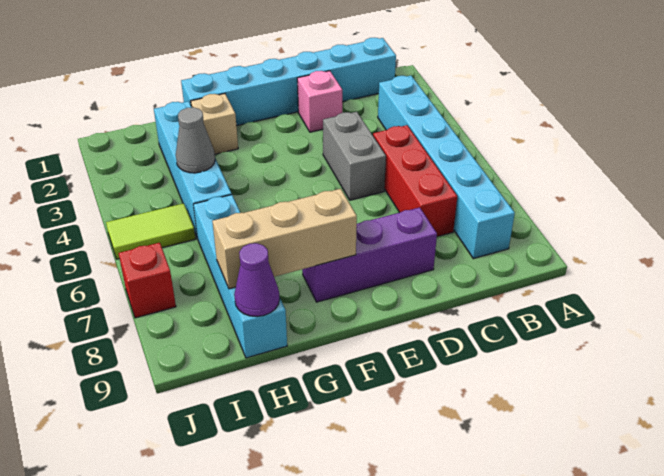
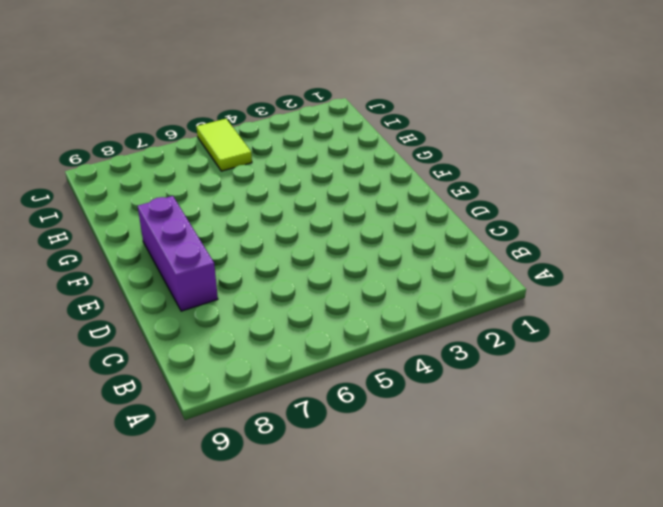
none -> cyan 1x6 brick [181,38,396,126]
none -> cyan 1x6 brick [378,76,515,259]
none -> red 1x3 brick [373,125,457,237]

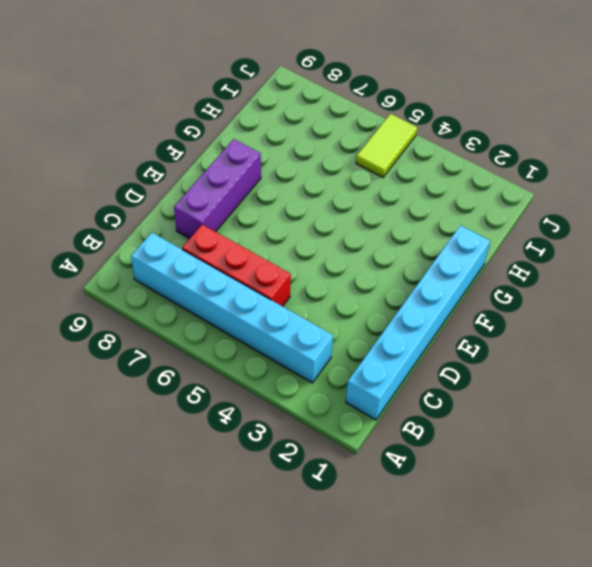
none -> pink 1x1 brick [297,71,342,132]
none -> grey 1x2 brick [323,112,386,200]
none -> tan 1x1 brick [191,93,238,154]

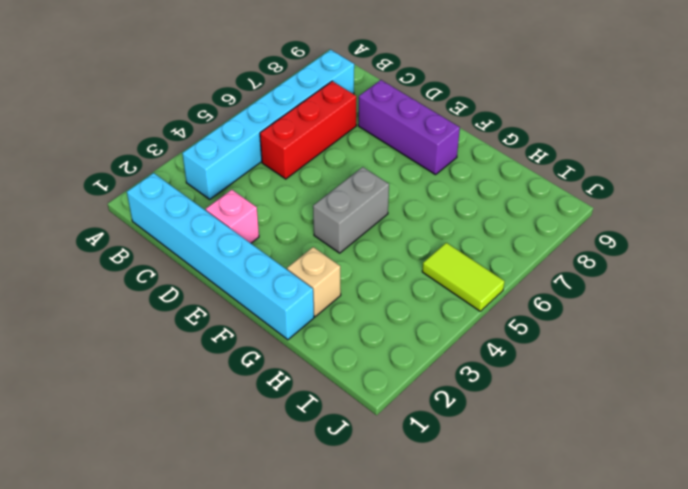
grey 1x2 brick [313,167,389,253] -> grey 1x2 brick moved to [323,112,386,200]
none -> cyan 1x4 brick [154,101,232,239]
none -> cyan 1x4 brick [193,195,287,358]
none -> red 1x1 brick [118,243,176,318]

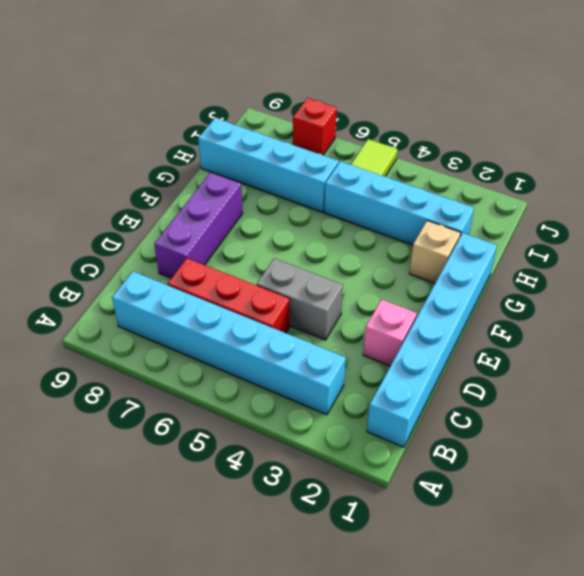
none -> tan 1x3 brick [212,189,357,289]
none -> grey 1x1 cone [176,107,215,173]
none -> purple 1x1 cone [234,243,280,317]

